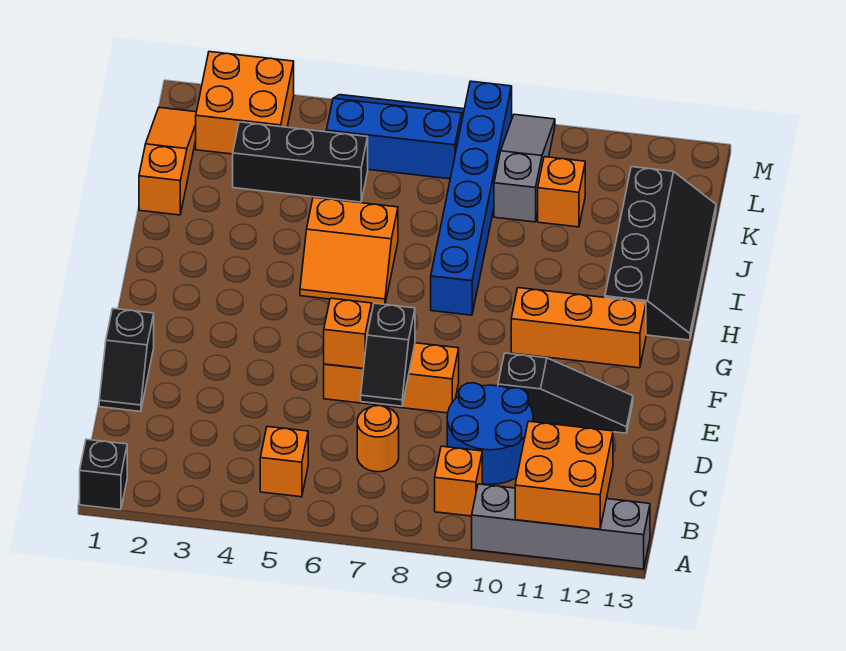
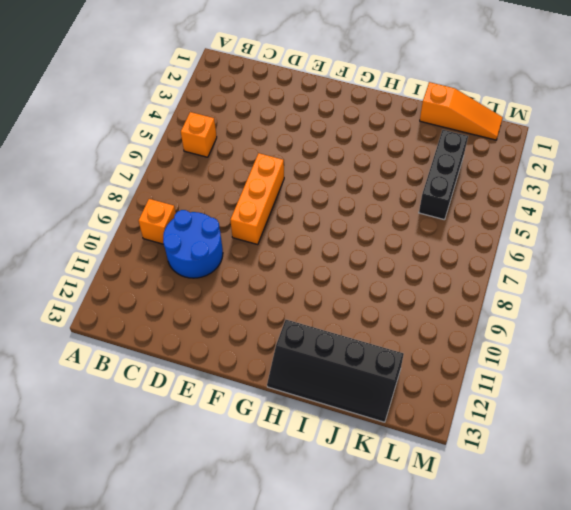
none -> black 1x1 brick [80,439,127,510]
none -> grey 1x4 brick [472,484,650,569]
none -> orange 1x1 round brick [357,406,399,472]

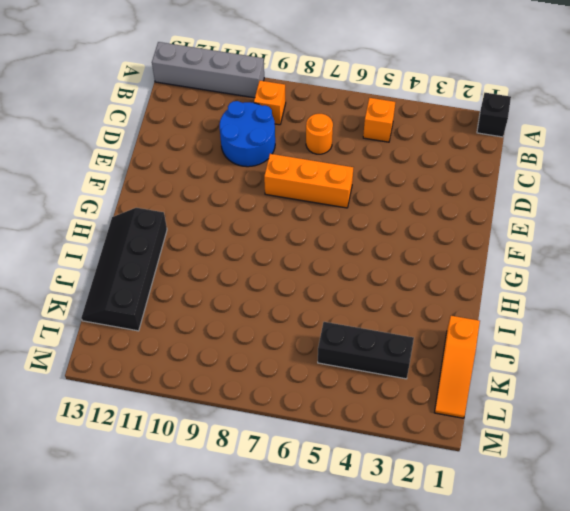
none -> black 1x2 slope [99,309,154,411]
none -> black 1x3 slope [498,353,633,433]
none -> orange 1x3 brick [511,288,646,368]

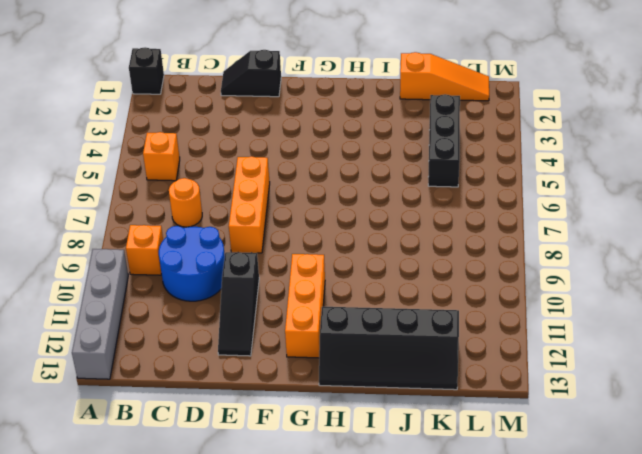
none -> orange 2x2 slope [300,197,398,304]
none -> blue 1x6 brick [431,81,512,315]
none -> grey 1x3 slope [494,114,555,222]

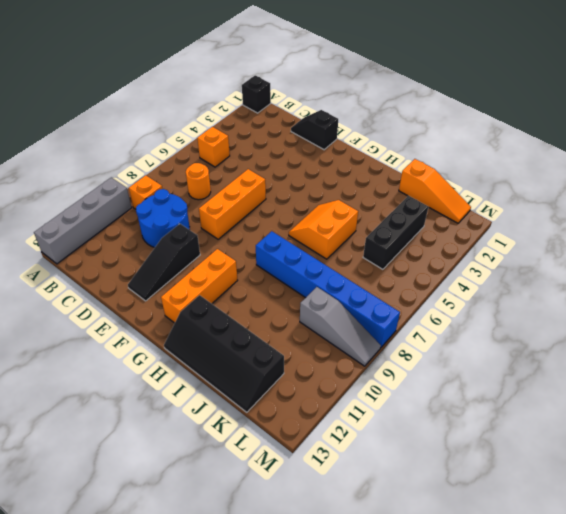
none -> orange 1x1 brick [538,157,585,227]
none -> orange 2x2 brick [196,52,294,154]
none -> blue 2x3 slope [326,95,464,179]

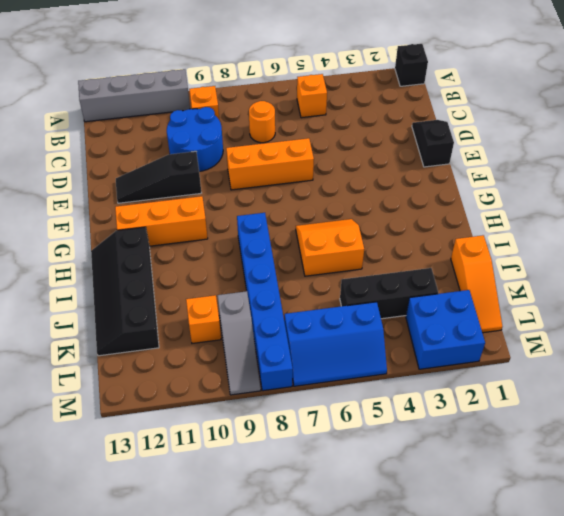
blue 2x2 brick [406,290,485,369] -> orange 2x2 brick [196,52,294,154]
none -> orange 2x2 brick [515,421,613,529]
none -> black 1x2 slope [361,303,415,406]
none -> orange 1x1 brick [324,298,372,369]

